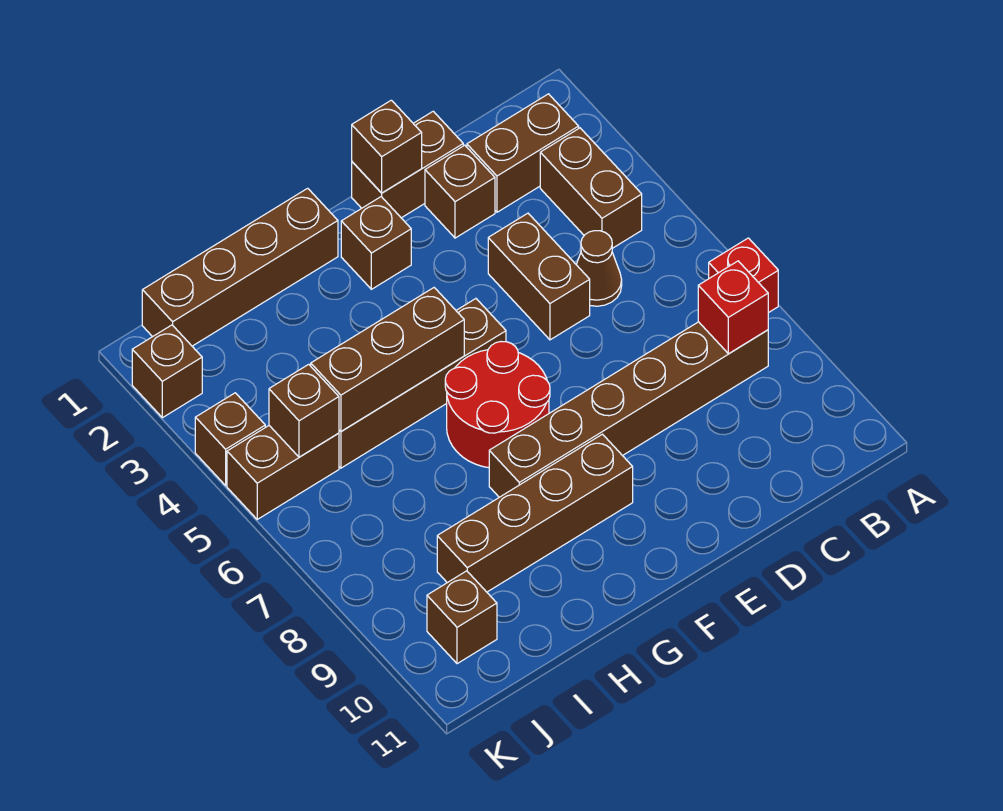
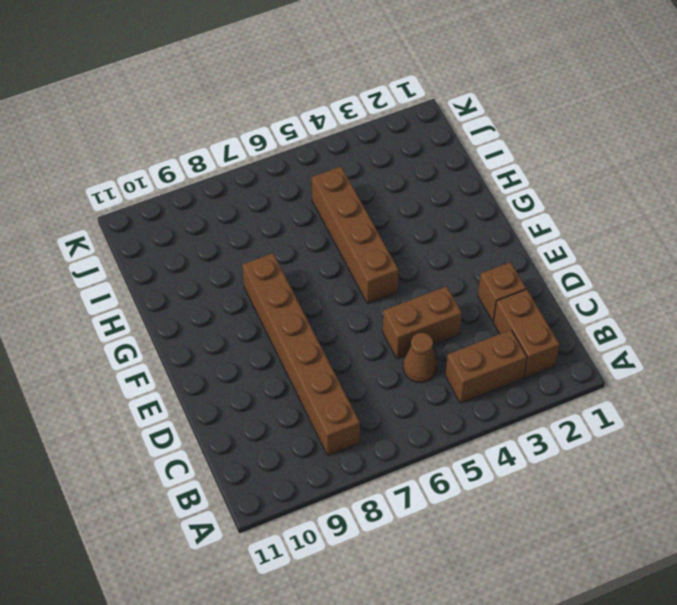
none -> red 1x1 brick [709,238,778,313]
none -> brown 1x2 brick [352,111,463,218]
none -> brown 1x1 brick [341,197,411,289]

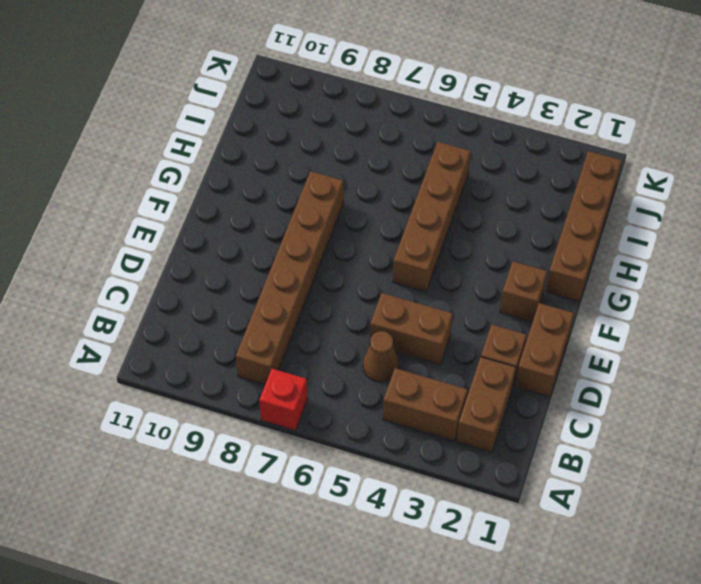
none -> red 2x2 round brick [445,342,550,468]
none -> brown 1x4 brick [437,434,633,592]
none -> brown 1x2 brick [227,426,339,519]

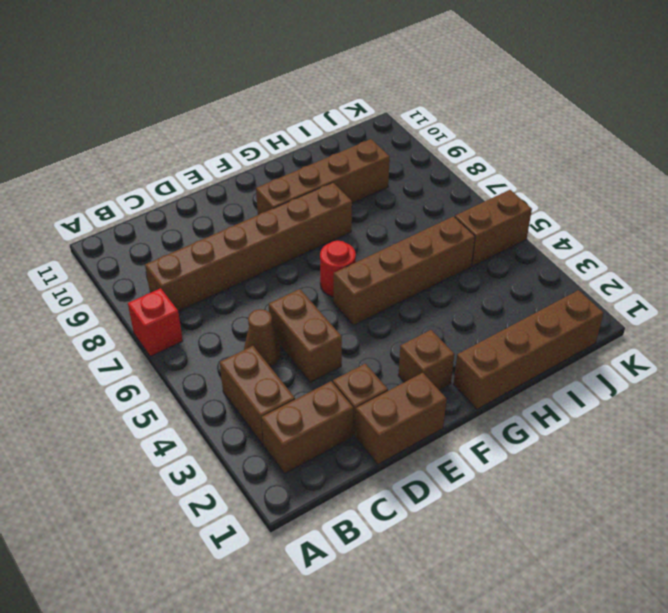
red 1x1 round brick [320,240,356,297] -> red 2x2 round brick [445,342,550,468]
none -> brown 1x1 brick [427,571,497,664]
none -> brown 1x1 brick [132,325,202,418]
none -> brown 1x1 brick [195,393,265,485]

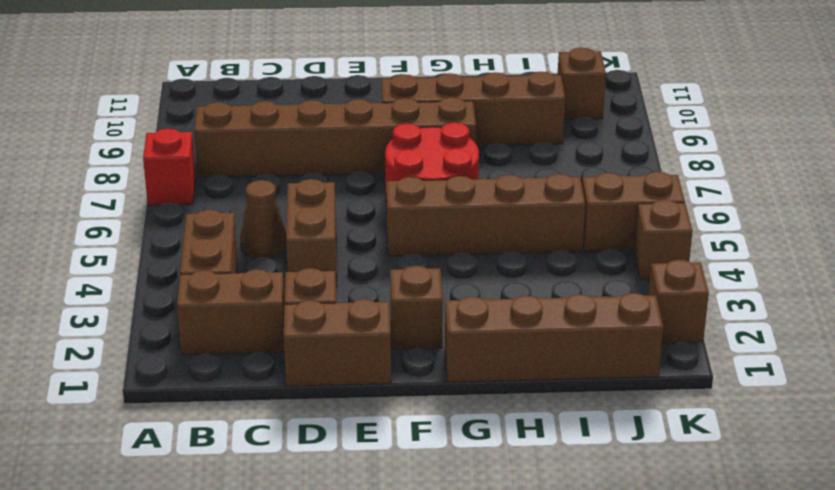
none -> red 1x1 brick [698,261,768,354]
none -> brown 1x1 brick [352,100,422,193]
none -> brown 1x3 brick [311,288,464,431]

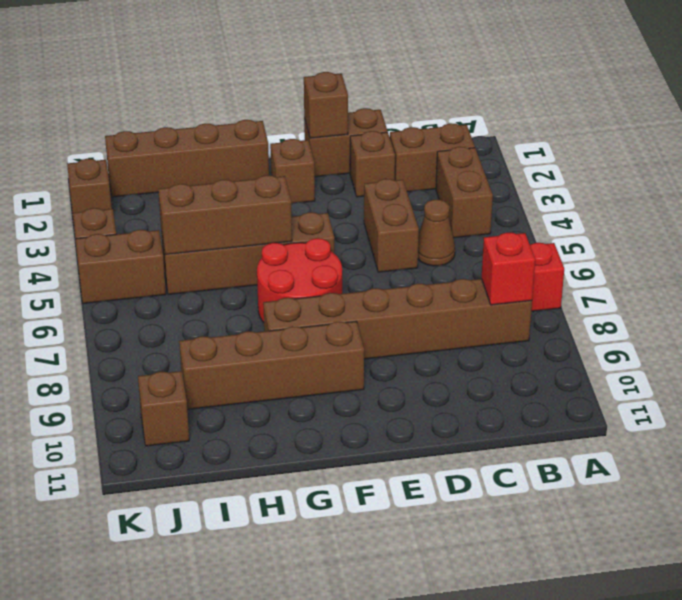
none -> brown 1x1 brick [269,364,339,457]

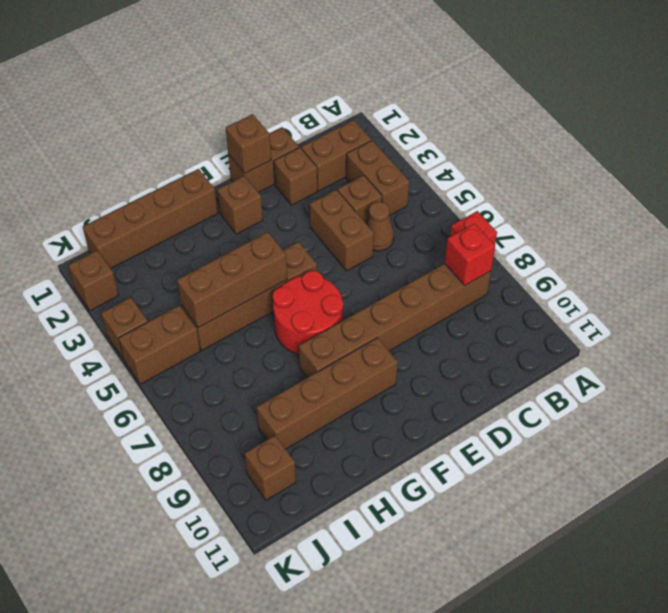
brown 1x1 brick [338,175,382,223] -> brown 1x1 brick moved to [269,364,339,457]

